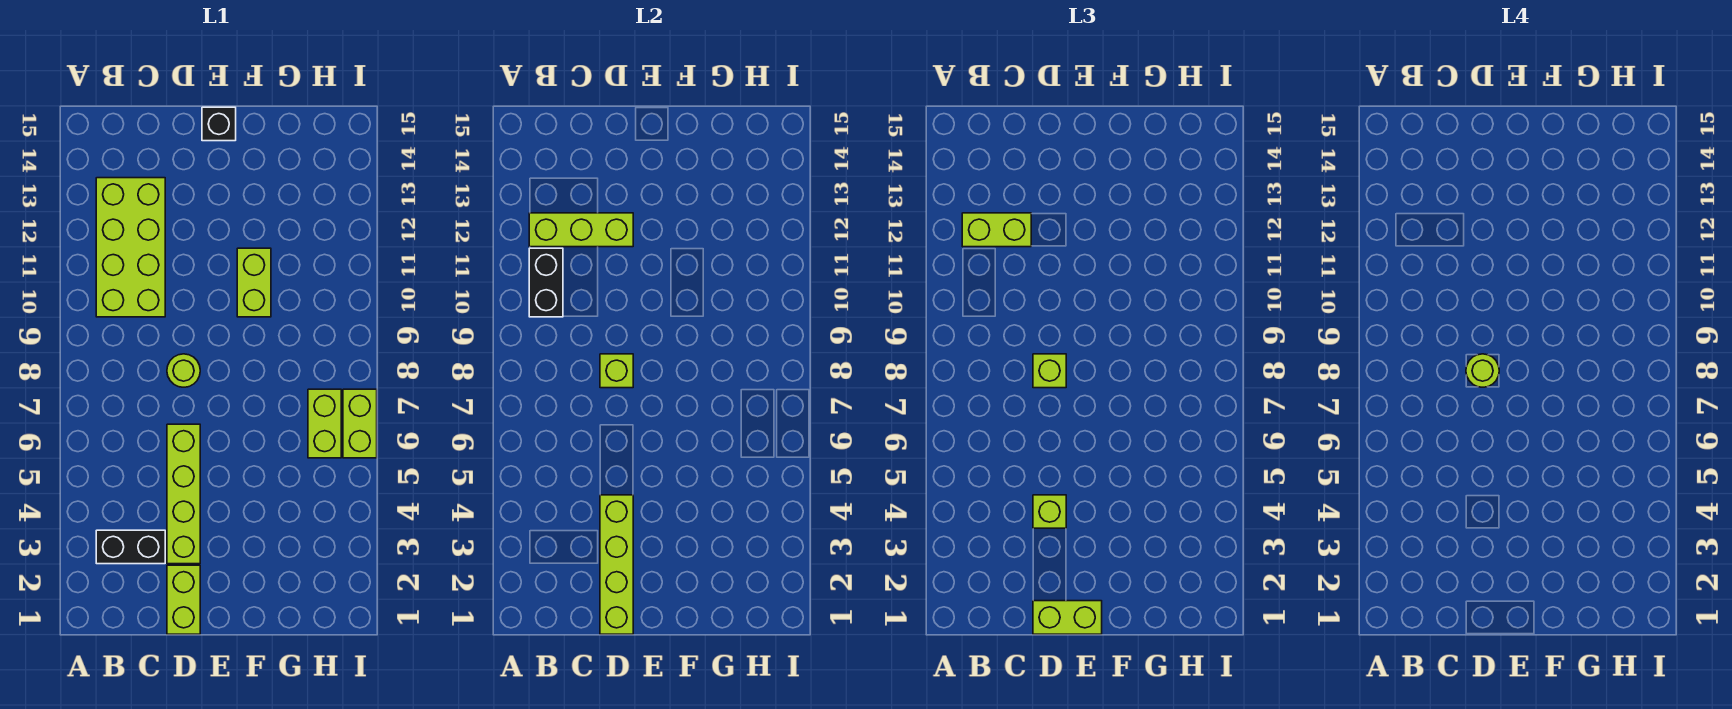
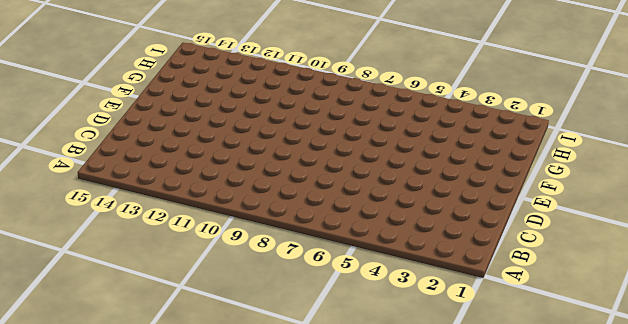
none -> black 1x2 brick [96,530,165,564]
none -> lime 2x4 brick [96,178,165,317]
none -> lime 1x2 brick [167,565,200,634]

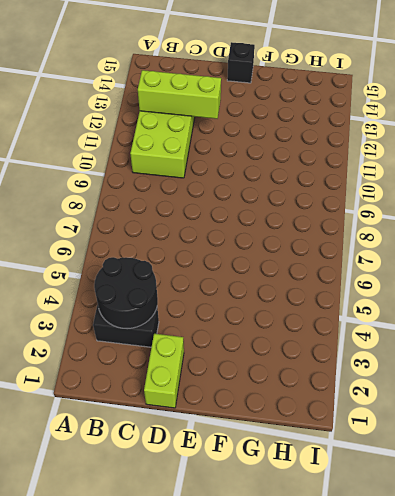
black 2x2 round brick [94,257,158,329] -> none
none -> lime 1x4 brick [167,424,200,564]
none -> lime 1x1 round brick [167,354,200,387]
none -> lime 1x2 brick [237,248,271,317]

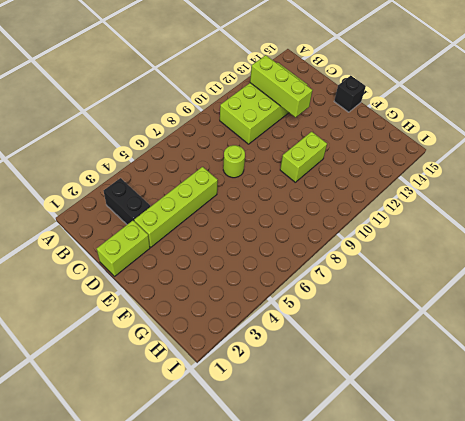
none -> lime 1x2 brick [308,389,341,458]
none -> lime 1x2 brick [343,389,377,458]
none -> black 1x2 brick [529,248,563,317]

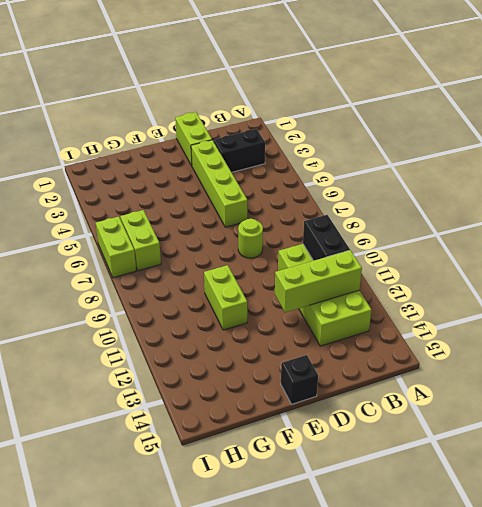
none -> lime 1x4 brick [600,495,633,634]
none -> lime 1x1 brick [600,354,633,388]
none -> lime 1x2 brick [962,213,1031,247]

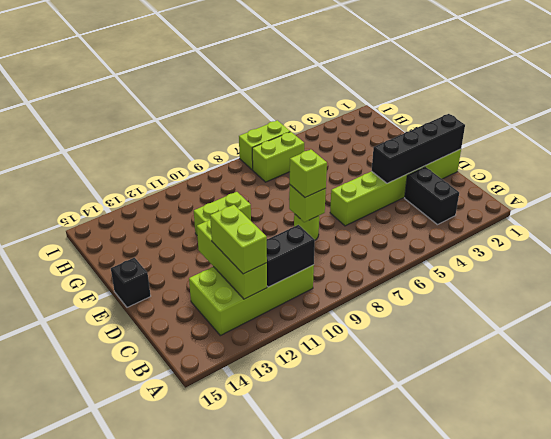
black 1x4 brick [371,114,465,183] -> lime 1x4 brick [600,495,633,634]
none -> lime 1x2 brick [1033,601,1102,634]
none -> lime 1x1 brick [1033,495,1066,528]
none -> lime 1x1 round brick [1466,354,1499,387]

